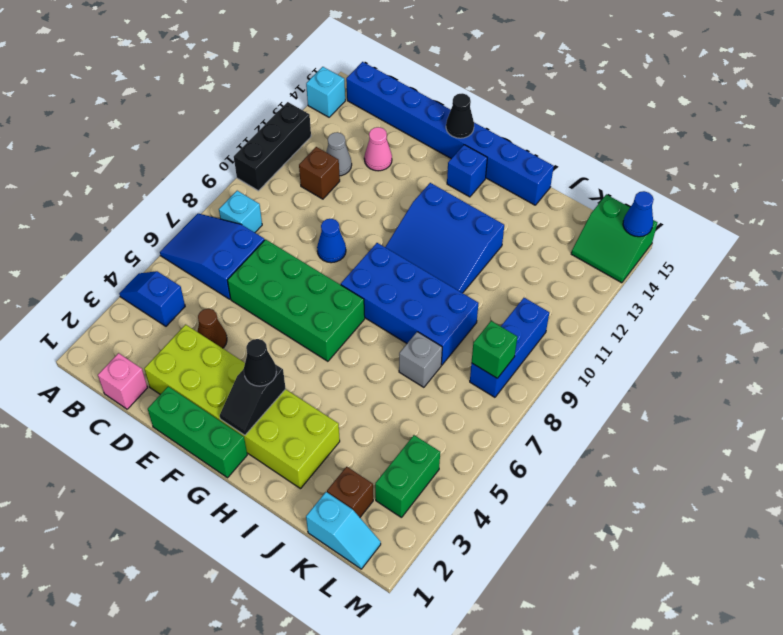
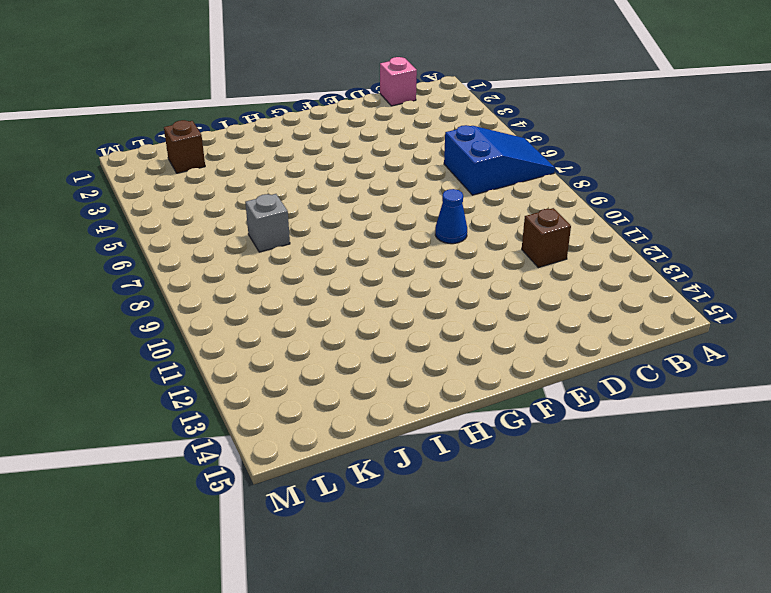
none -> blue 1x2 slope [119,271,185,326]
none -> black 1x3 brick [234,102,311,191]
none -> cyan 1x1 brick [306,67,345,117]

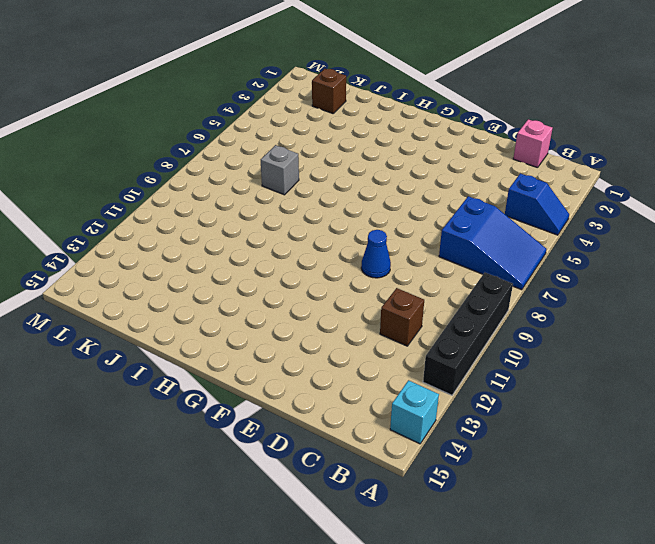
black 1x4 brick [423,273,513,395] -> black 1x3 brick [234,102,311,191]
none -> cyan 1x1 brick [219,191,262,232]
none -> blue 1x8 brick [346,62,554,205]
none -> grey 1x1 cone [326,132,352,176]

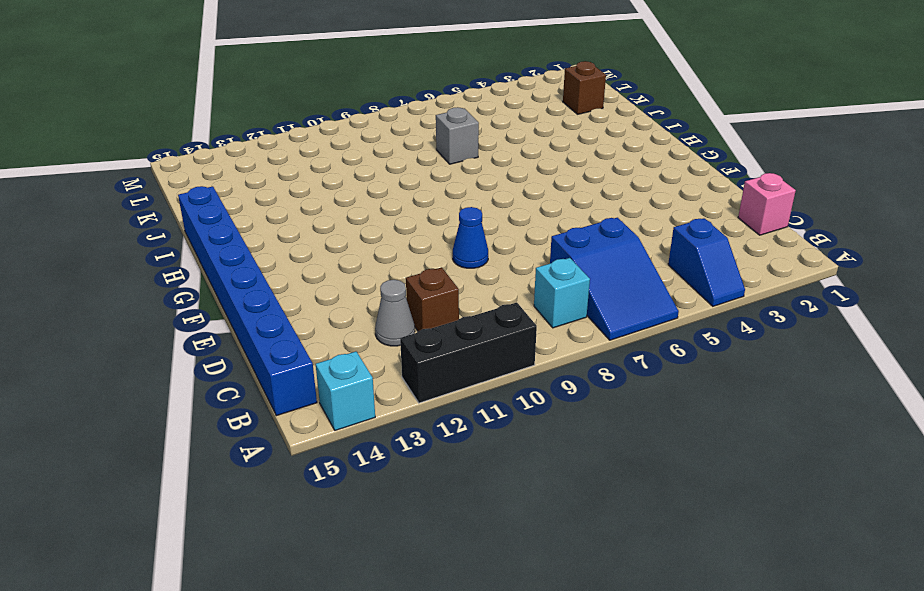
none -> lime 2x6 brick [144,325,340,489]
none -> brown 1x1 cone [198,309,227,348]
none -> green 2x4 brick [227,239,365,361]

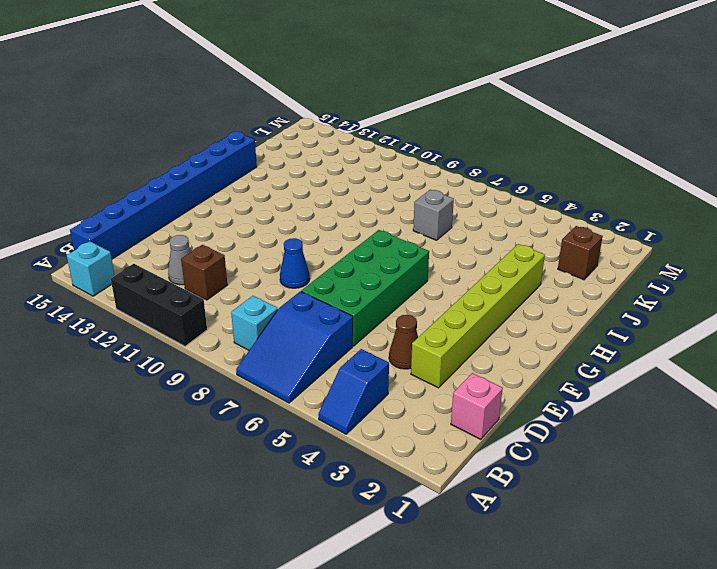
lime 1x6 brick [411,244,545,388] -> lime 2x6 brick [144,325,340,489]
none -> pink 1x1 cone [364,127,392,171]
none -> green 1x3 brick [148,386,247,478]
none -> blue 2x4 brick [341,243,479,365]

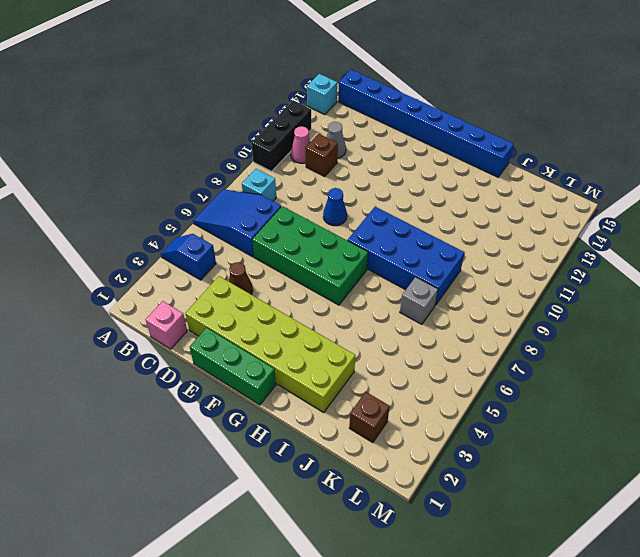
pink 1x1 cone [291,126,310,163] -> pink 1x1 cone moved to [364,127,392,171]
none -> blue 3x3 slope [385,183,504,293]
none -> blue 1x1 brick [447,145,487,197]
none -> cyan 1x2 slope [306,492,381,569]

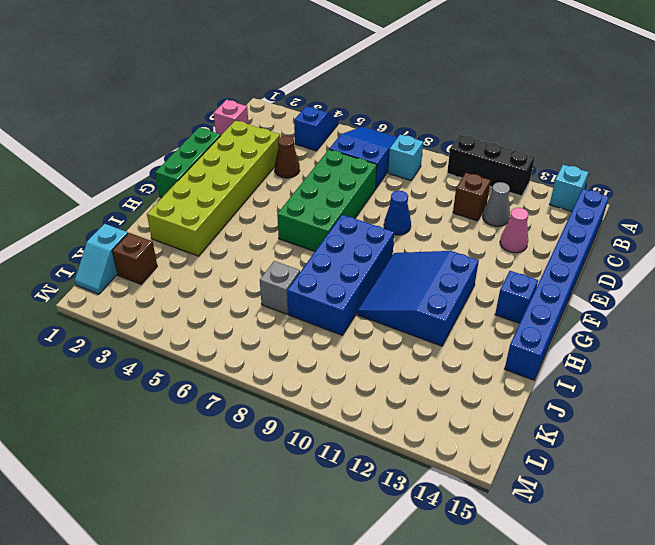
none -> green 1x2 brick [375,435,440,518]
none -> blue 1x3 brick [470,298,549,397]
none -> green 2x2 slope [571,194,658,283]

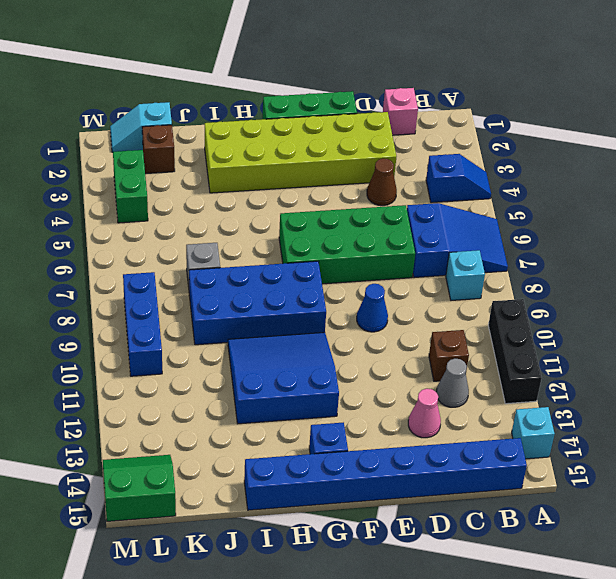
none -> black 1x1 cone [446,93,474,138]
none -> black 1x2 slope [220,365,286,435]
none -> green 1x1 brick [472,321,517,378]

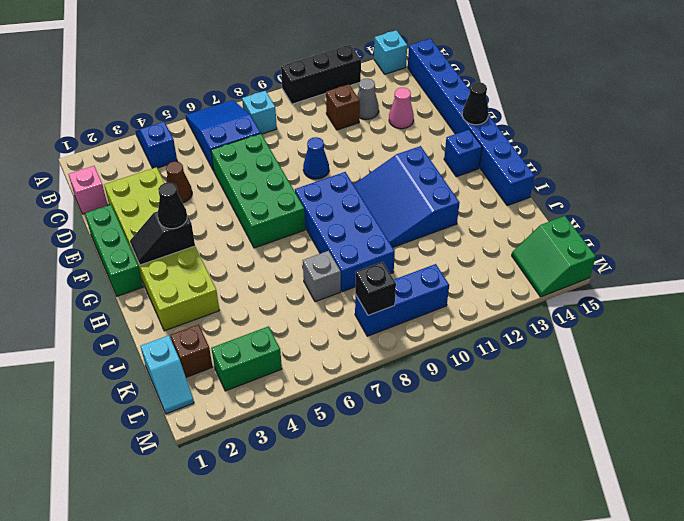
black 1x1 brick [355,262,396,315] -> green 1x1 brick [472,321,517,378]
none -> blue 1x1 cone [623,191,654,237]

